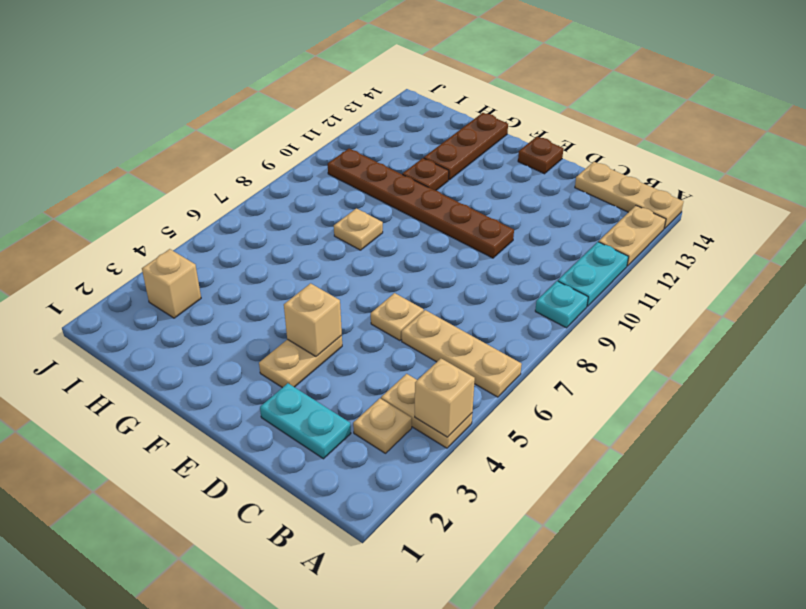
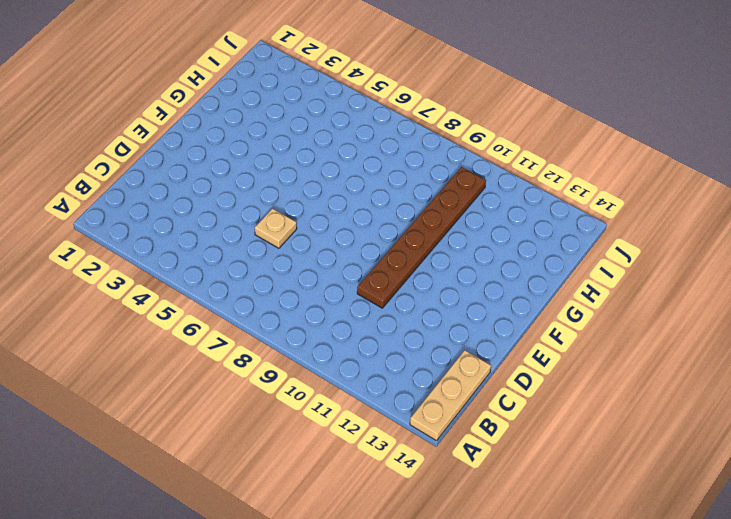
none -> tan 1x2 plate [381,374,472,448]
none -> tan 1x3 plate [402,310,522,397]
none -> cyan 1x1 plate [535,281,588,328]

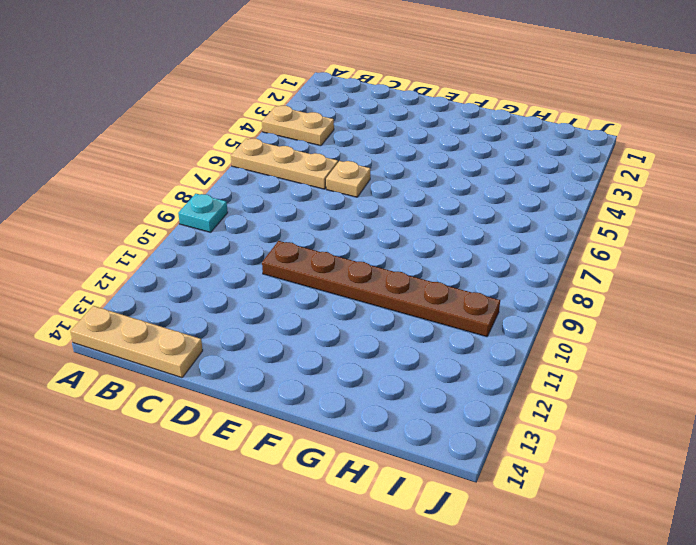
none -> cyan 1x2 plate [558,242,628,306]
none -> tan 1x2 plate [599,206,666,266]
none -> tan 1x1 plate [353,398,412,453]

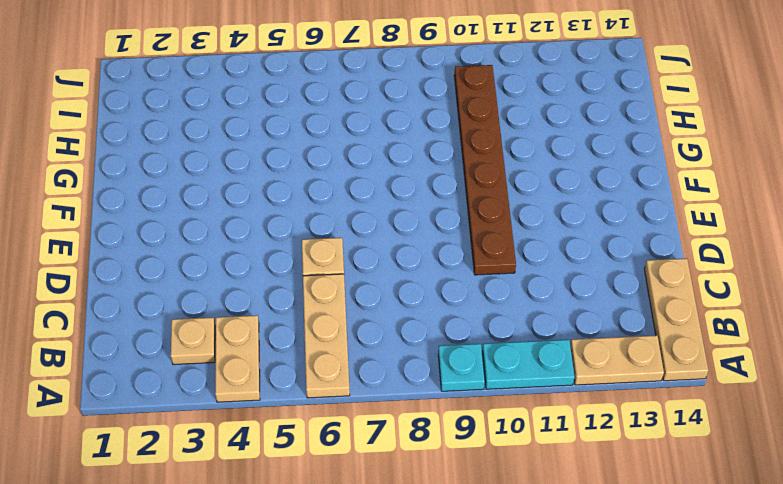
none -> cyan 1x2 plate [260,383,351,459]
none -> tan 1x2 plate [259,335,342,388]
none -> brown 1x1 plate [518,137,563,174]

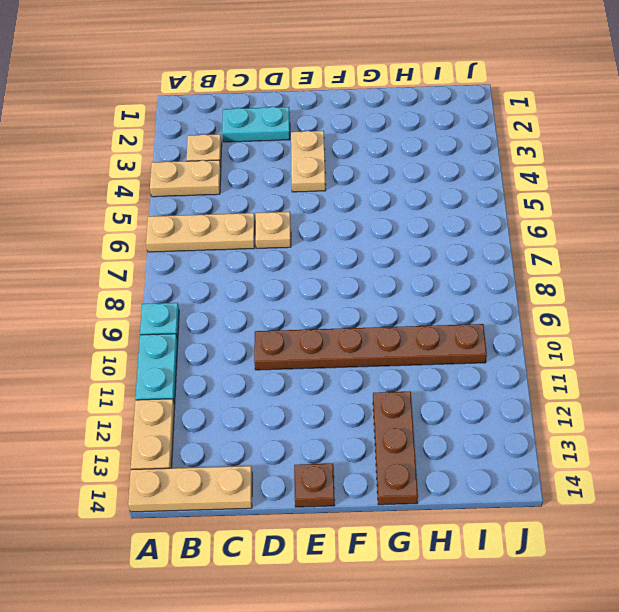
none -> tan 1x1 plate [334,208,383,250]
none -> brown 1x1 plate [402,158,449,190]
none -> tan 1x1 brick [142,249,201,318]

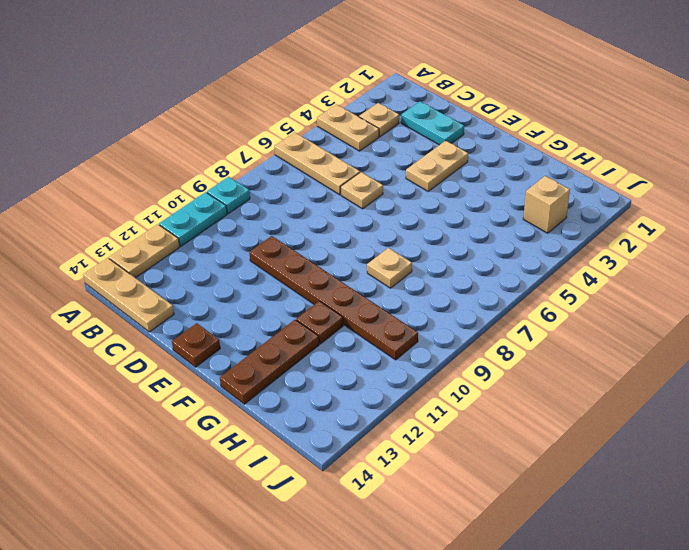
none -> tan 1x1 brick [415,359,475,437]
none -> tan 1x1 brick [284,283,342,356]

